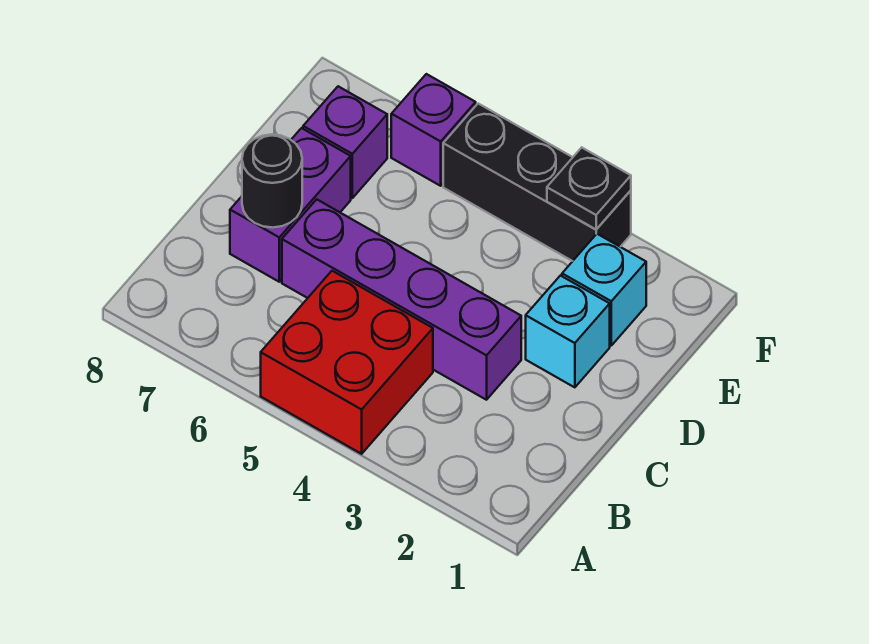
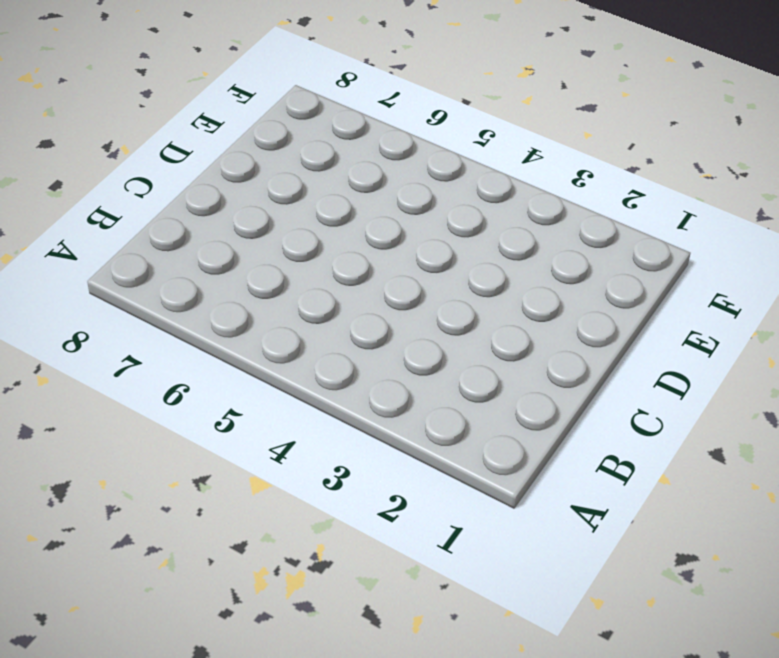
none -> red 2x2 brick [261,271,433,454]
none -> purple 1x4 brick [282,199,521,400]

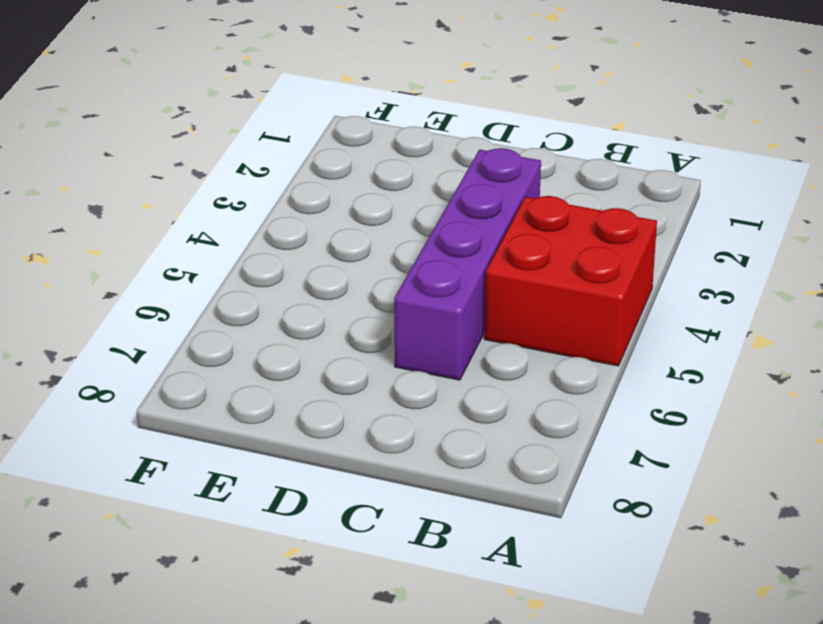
none -> purple 1x2 brick [230,128,351,282]
none -> cyan 1x1 brick [526,276,610,387]

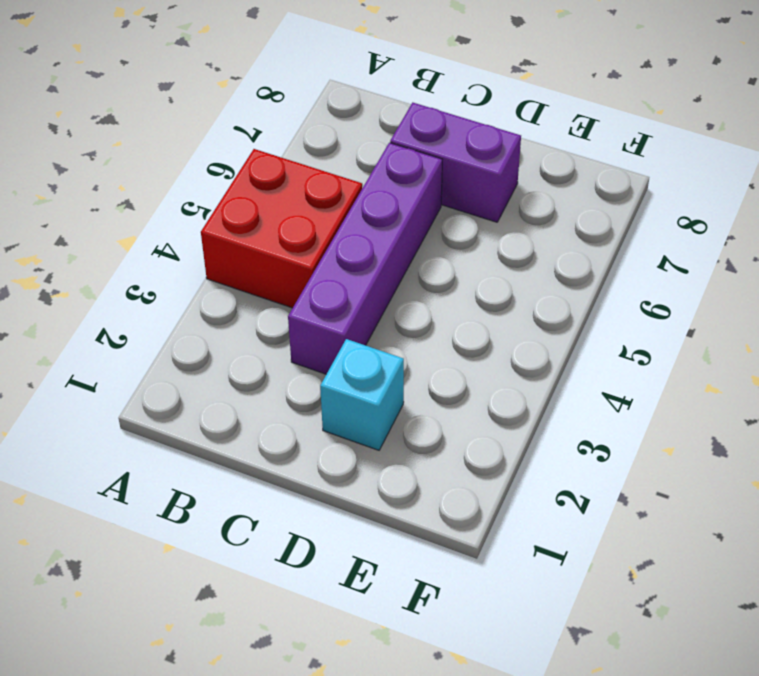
none -> cyan 1x1 brick [562,234,646,345]
none -> purple 1x1 brick [303,86,387,198]

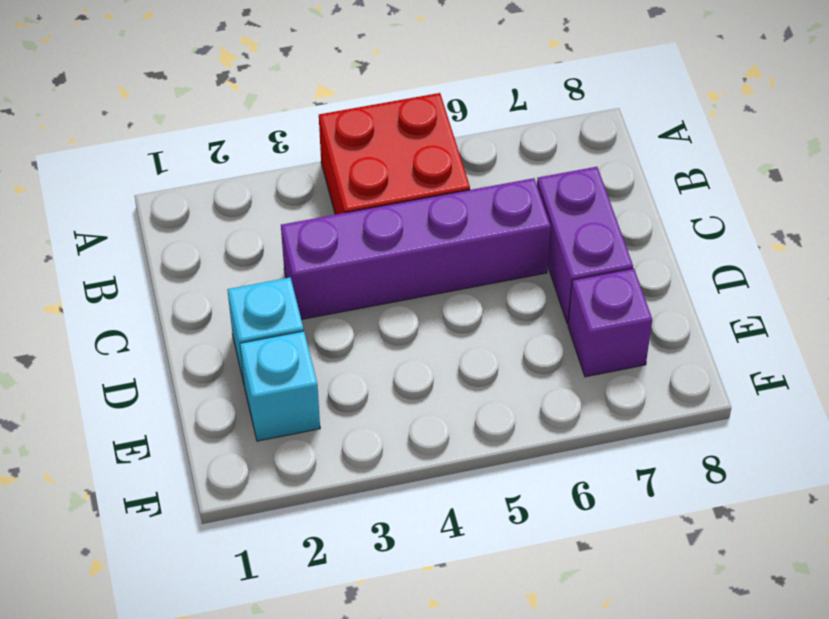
none -> black 1x3 brick [443,104,631,261]
none -> purple 1x1 brick [391,74,476,186]

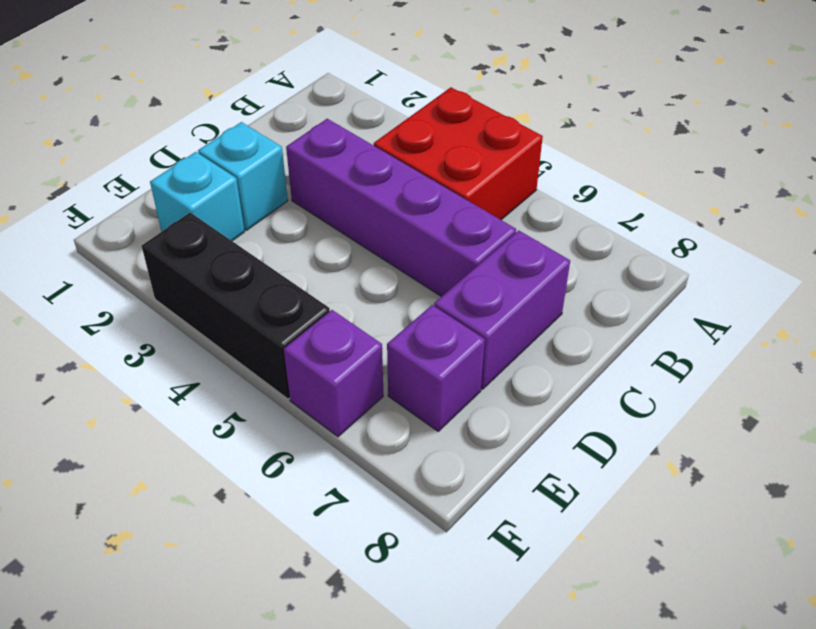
none -> black 1x1 round brick [242,134,302,228]
none -> black 1x1 plate [547,148,631,229]

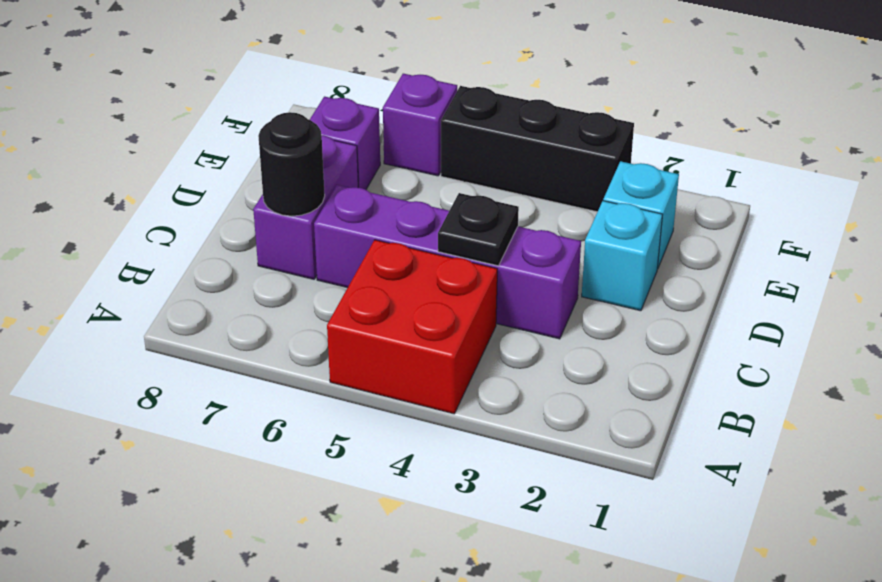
black 1x1 plate [438,193,519,266] -> black 1x1 plate moved to [547,148,631,229]

